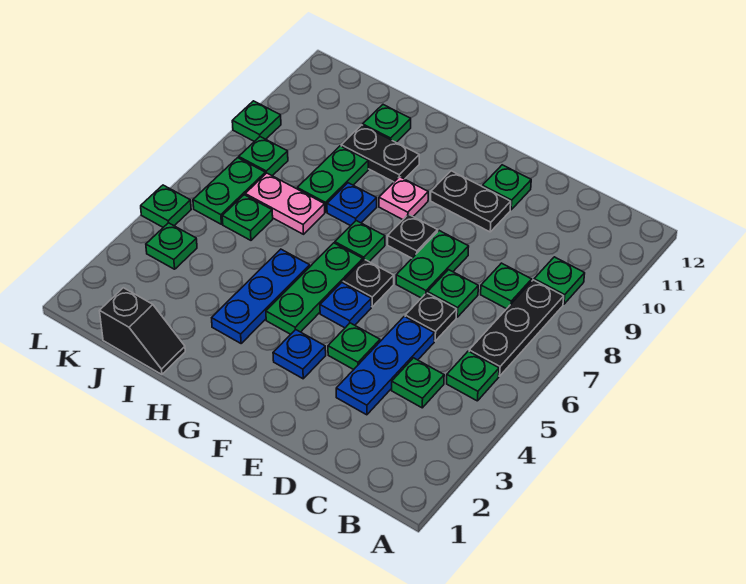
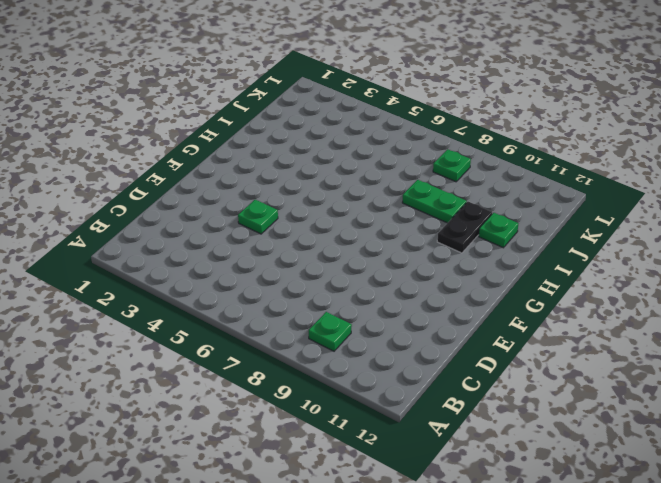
none -> green 1x1 plate [447,351,499,401]
none -> black 1x3 plate [469,280,564,376]
none -> green 1x1 plate [392,358,444,408]
none -> green 1x1 plate [481,263,532,309]

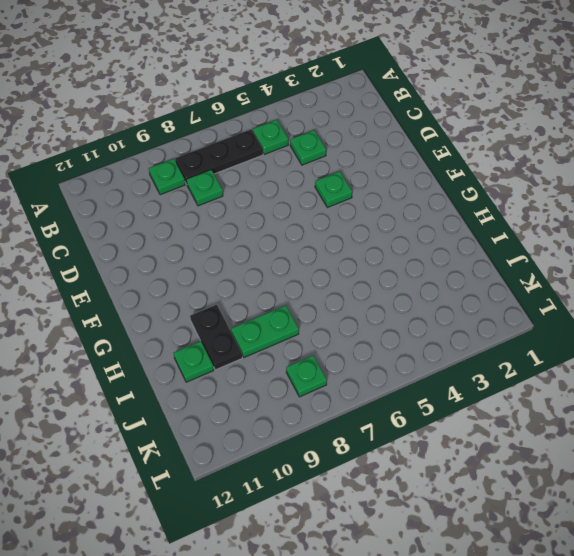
none -> blue 1x3 plate [336,316,434,415]
none -> black 1x1 plate [405,293,457,341]
none -> green 1x1 plate [428,270,478,317]
none -> green 1x2 plate [396,231,469,298]

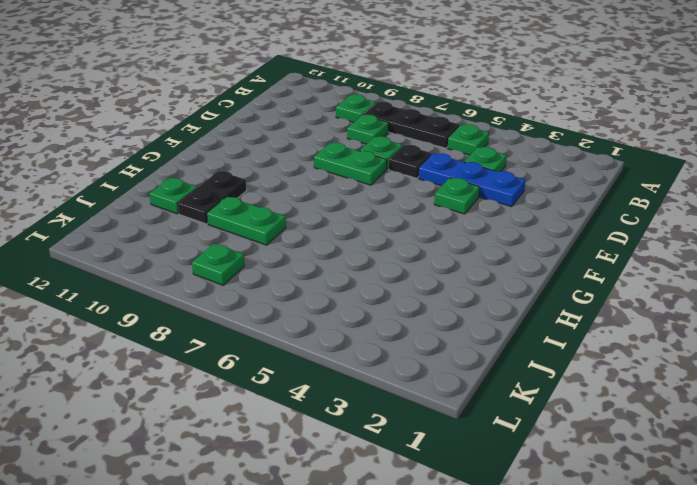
none -> black 1x2 plate [431,171,511,232]
none -> green 1x1 plate [482,165,531,210]
none -> blue 1x1 plate [273,330,326,379]
none -> blue 1x1 plate [320,283,371,328]

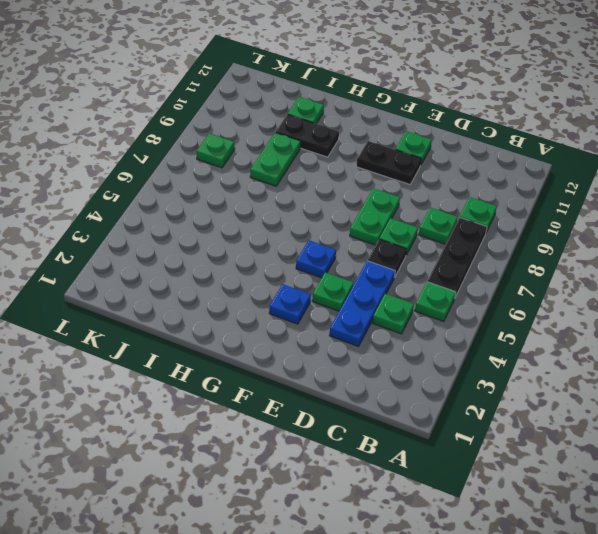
none -> black 1x1 plate [343,259,394,307]
none -> black 1x1 plate [388,214,438,258]
none -> green 1x3 plate [266,243,363,334]
none -> green 1x1 plate [335,221,385,262]

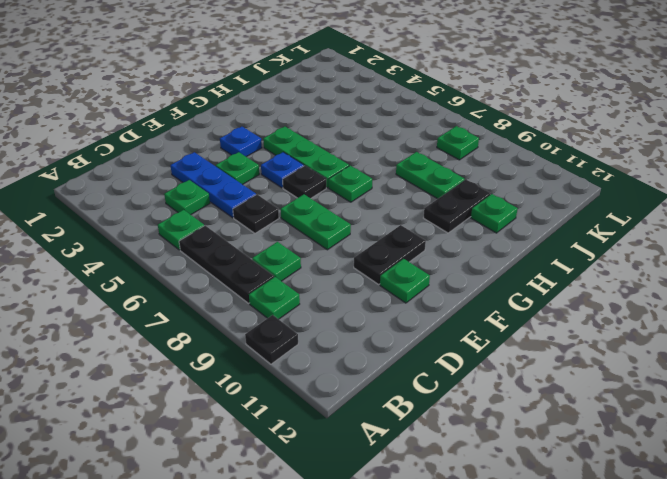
black 1x1 plate [245,315,298,364] -> black 1x1 plate moved to [388,214,438,258]
none -> green 1x1 plate [428,270,478,317]
none -> pink 1x1 plate [379,177,428,220]
none -> blue 1x3 plate [212,249,310,343]
none -> blue 1x1 plate [327,183,377,226]

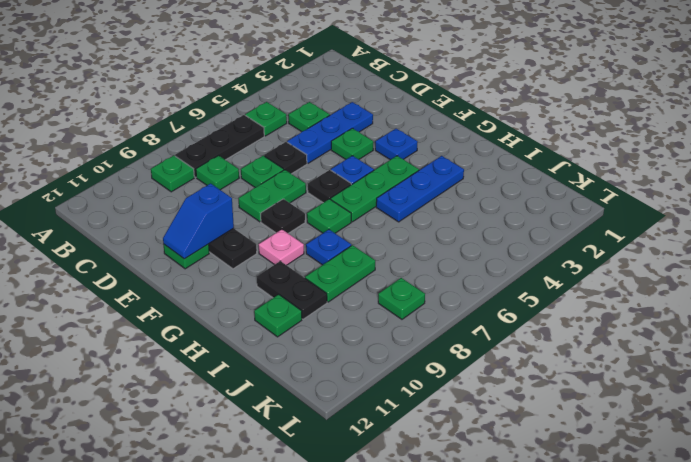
blue 1x2 slope [163,183,234,259] -> none
none -> black 1x2 slope [100,288,185,374]
none -> pink 1x2 plate [245,173,325,234]
none -> green 1x1 plate [222,195,273,240]
none -> green 1x1 plate [146,223,197,269]

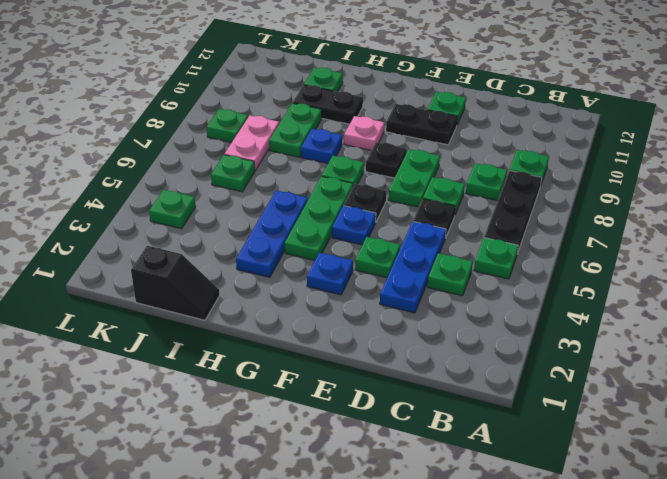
pink 1x2 plate [225,116,279,170] -> pink 1x2 plate turned to [245,173,325,234]
none -> green 1x2 plate [193,158,265,224]
none -> green 1x1 plate [141,185,191,227]
none -> green 1x1 plate [232,101,281,142]

